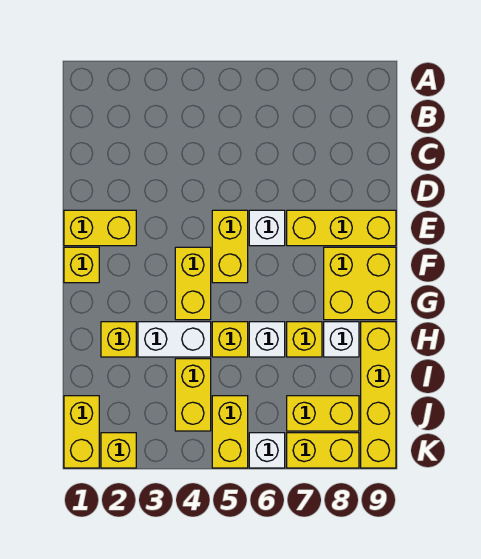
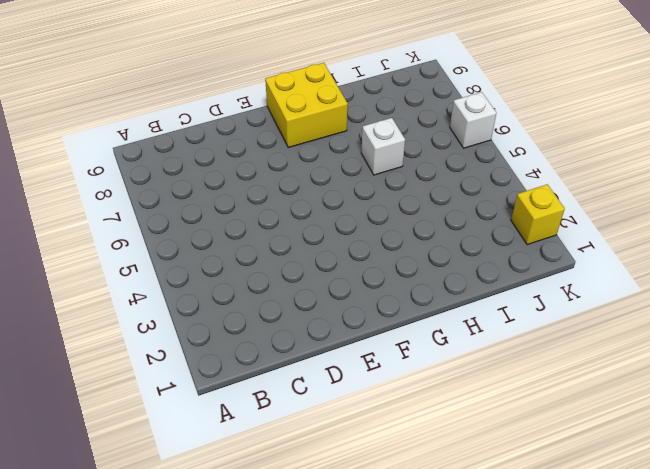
none -> yellow 1x2 brick [64,210,136,246]
none -> yellow 1x2 brick [212,210,248,283]
none -> white 1x1 brick [249,210,285,246]

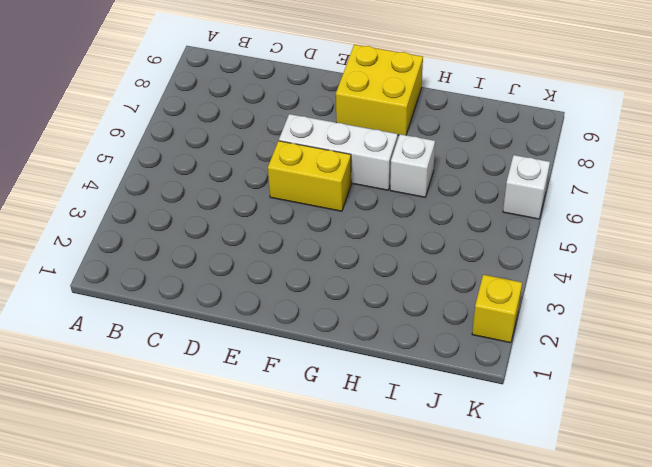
white 1x3 brick [279,114,398,190] -> white 1x1 brick [249,210,285,246]
none -> yellow 1x2 brick [64,210,136,246]
none -> yellow 1x3 brick [287,210,396,246]
none -> yellow 1x1 brick [64,247,99,283]

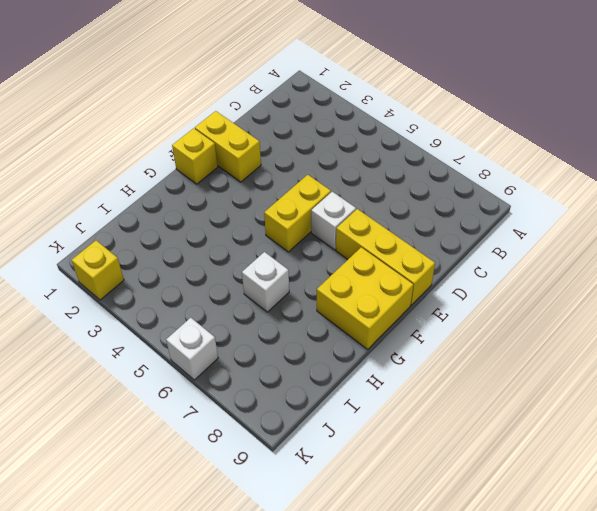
none -> yellow 1x2 brick [175,247,211,320]
none -> yellow 1x1 brick [101,322,136,357]
none -> white 1x2 brick [138,322,211,357]

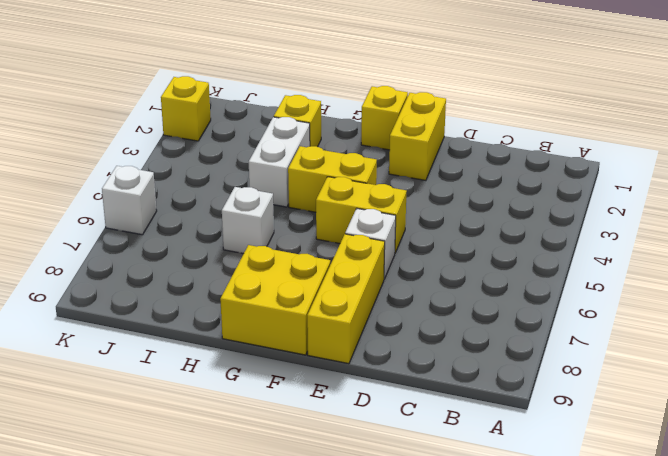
none -> yellow 1x1 brick [212,322,248,357]
none -> yellow 1x1 brick [287,322,322,357]
none -> white 1x1 brick [324,322,359,357]

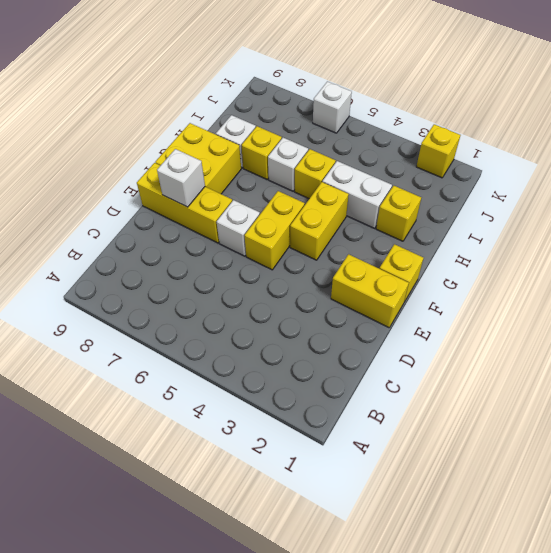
white 1x1 brick [157,149,205,207] -> none
none -> yellow 1x4 brick [361,322,396,468]
none -> yellow 1x2 brick [175,359,211,431]
none -> yellow 1x2 brick [64,396,99,468]

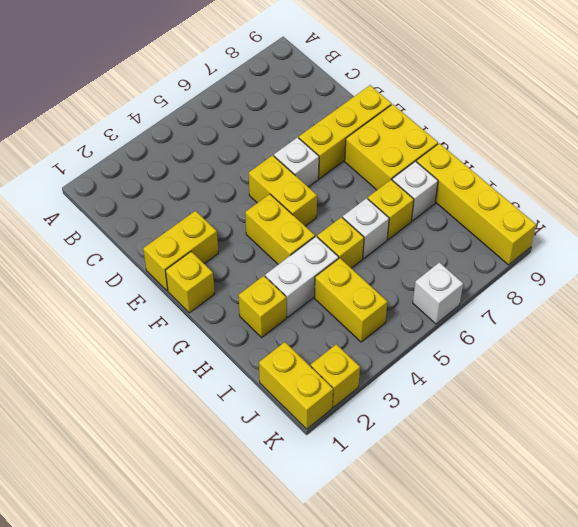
none -> yellow 1x2 brick [212,396,248,468]
none -> yellow 1x2 brick [287,396,359,431]
none -> yellow 1x2 brick [287,433,359,468]

